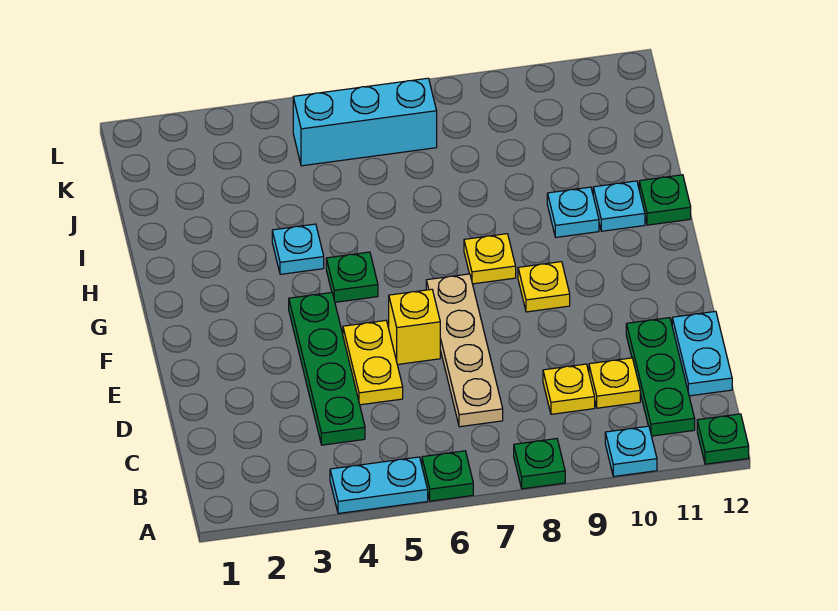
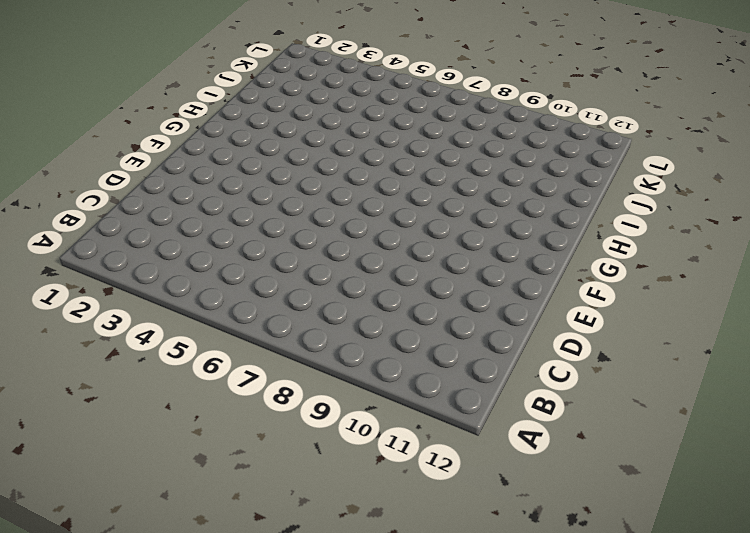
none -> cyan 1x2 plate [330,457,428,514]
none -> green 1x1 plate [422,451,473,501]
none -> green 1x1 plate [514,439,565,489]

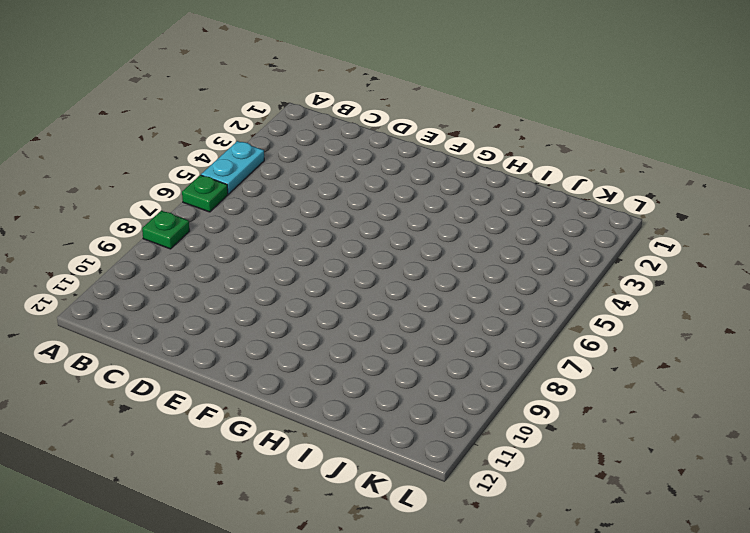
none -> cyan 1x1 plate [605,426,657,476]
none -> green 1x1 plate [697,414,749,464]
none -> green 1x3 plate [626,318,695,436]

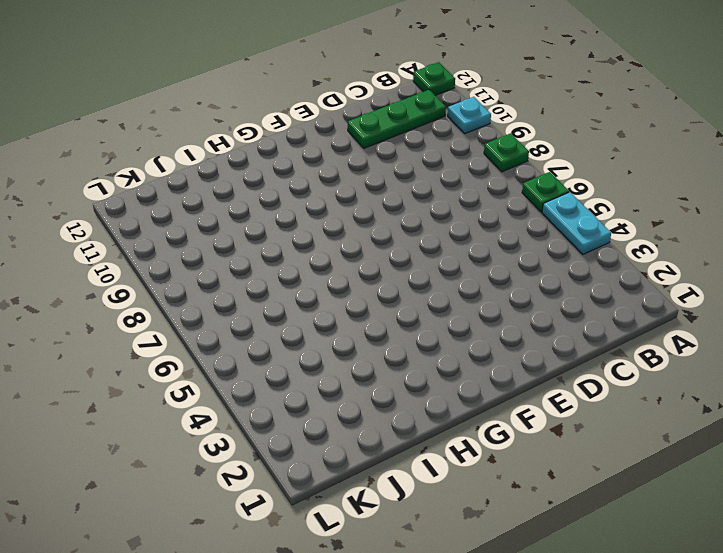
none -> green 1x4 plate [289,292,365,445]
none -> tan 1x4 plate [426,274,503,427]
none -> yellow 1x1 plate [543,364,595,414]

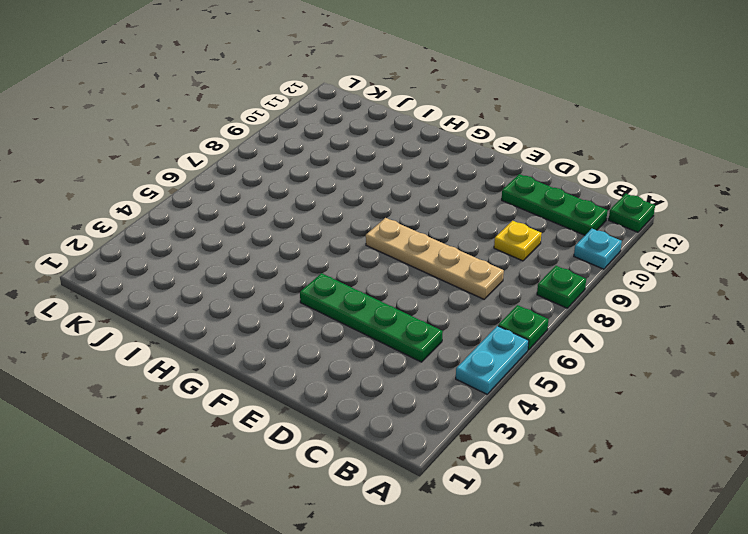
none -> yellow 1x1 plate [589,358,640,408]
none -> cyan 1x2 plate [672,311,732,396]
none -> yellow 1x2 plate [343,320,403,405]

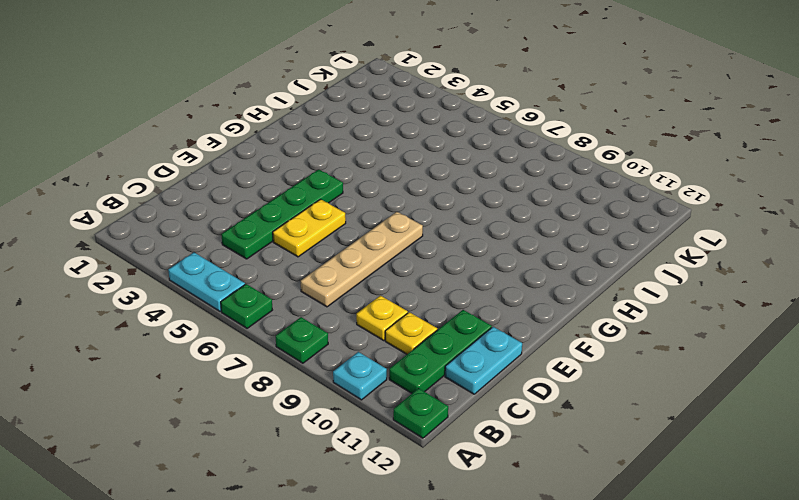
none -> yellow 1x1 brick [389,289,440,365]
none -> yellow 1x1 plate [518,262,570,312]
none -> green 1x1 plate [326,252,378,302]

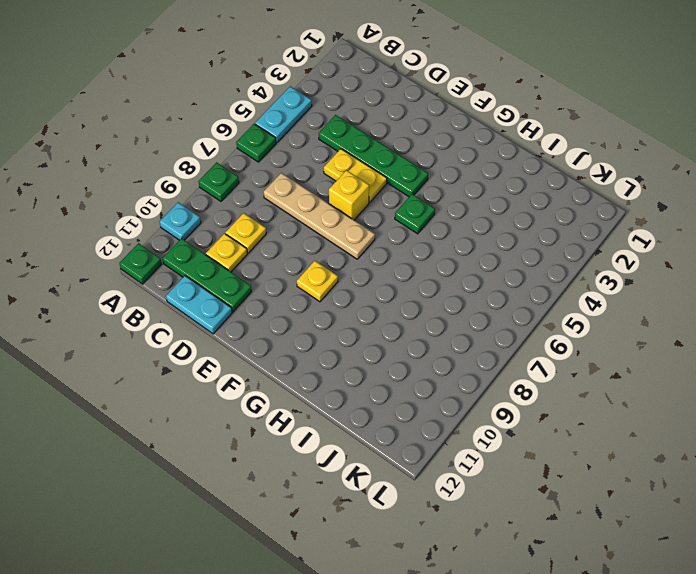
none -> yellow 1x1 plate [464,234,516,284]
none -> cyan 1x1 plate [272,224,324,274]
none -> cyan 1x1 plate [547,187,599,237]

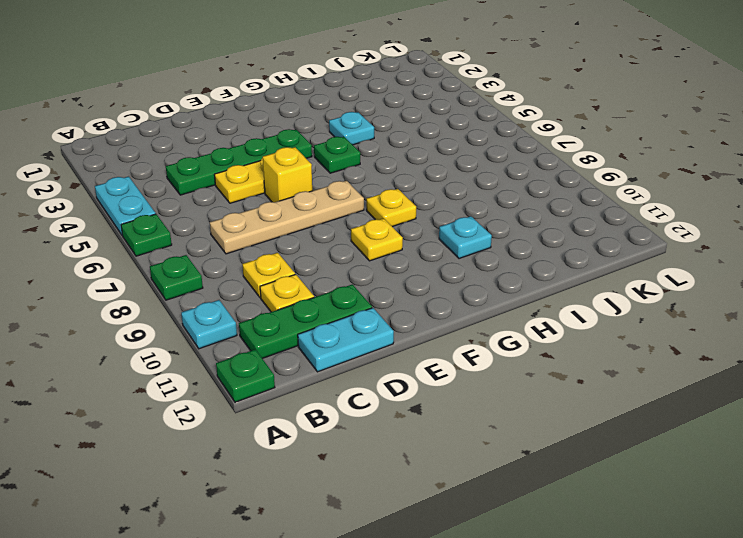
none -> cyan 1x1 plate [593,181,645,231]
none -> green 1x1 plate [639,175,691,225]
none -> cyan 1x3 brick [293,78,437,166]

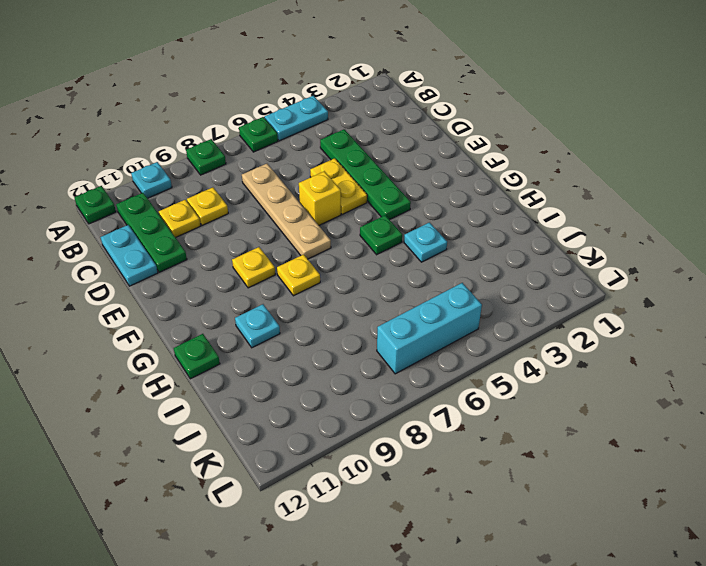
none -> cyan 1x1 plate [593,181,645,231]

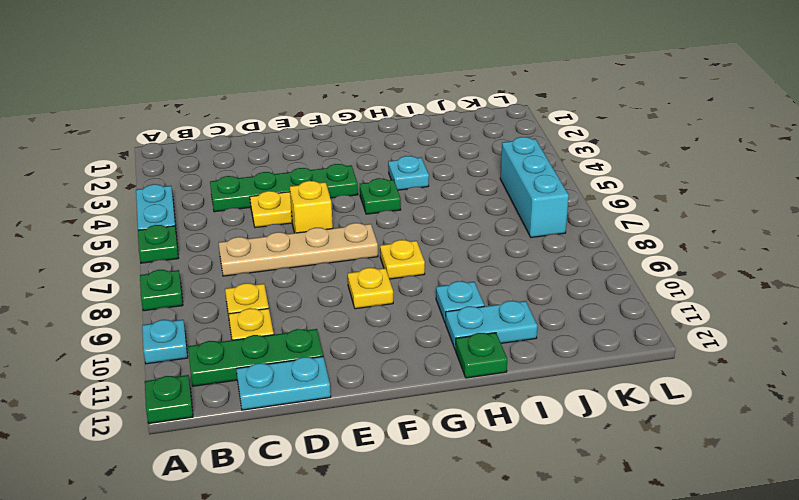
cyan 1x2 plate [446,301,537,350] -> cyan 1x1 plate [593,181,645,231]

